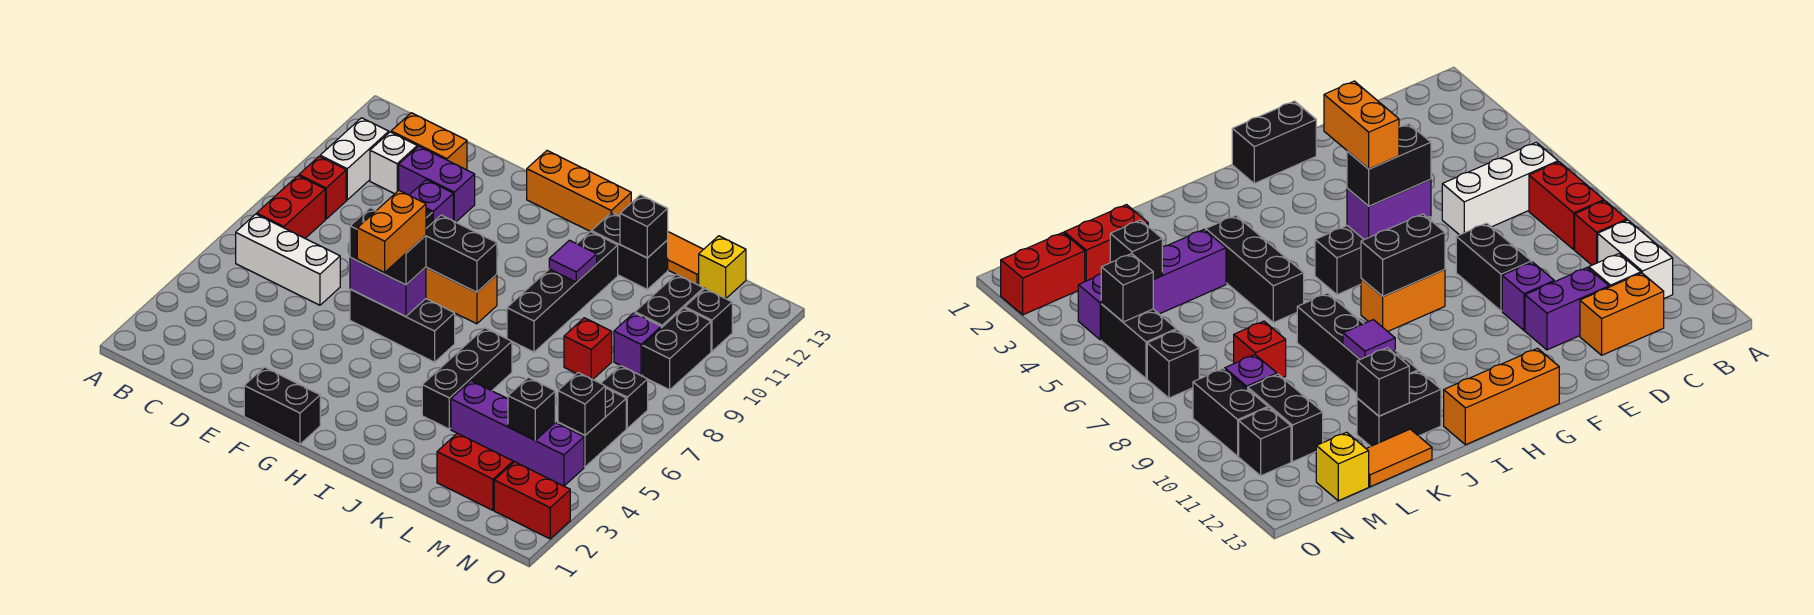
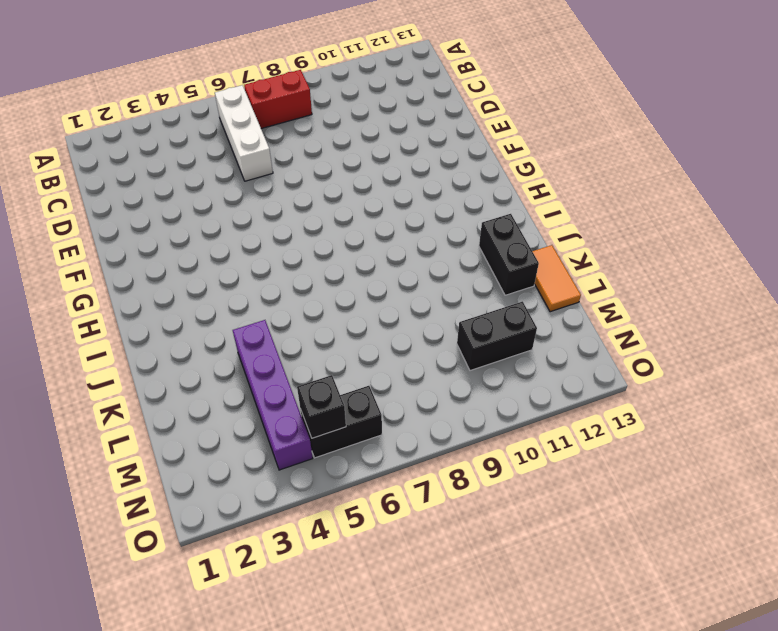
none -> red 1x1 brick [299,156,346,219]
none -> white 1x2 brick [320,118,389,200]
none -> white 1x1 brick [370,132,417,194]
none -> orange 1x2 brick [391,113,467,170]

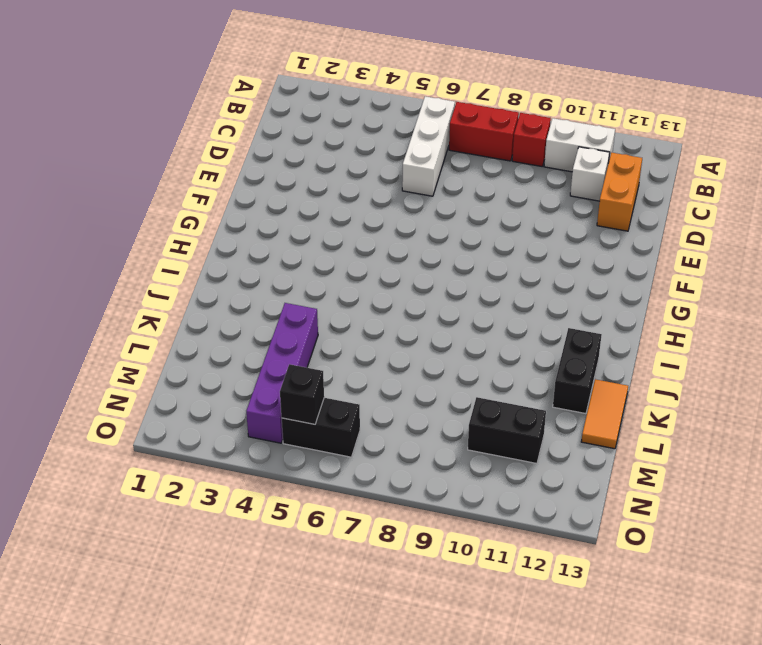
none -> purple 1x2 brick [399,146,475,222]
none -> black 1x2 brick [1456,223,1531,311]
none -> purple 1x1 brick [410,180,453,223]
none -> black 1x2 brick [244,367,320,444]

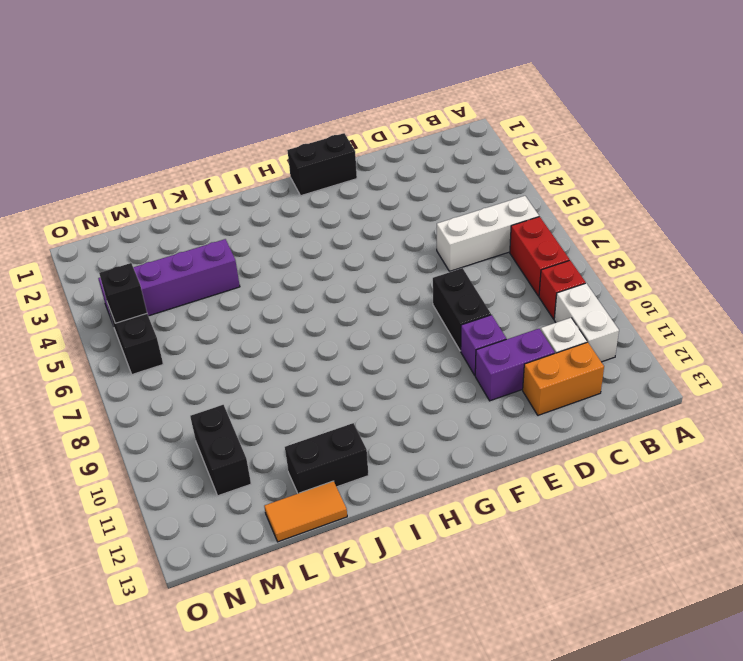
none -> black 1x3 brick [350,289,455,362]
none -> orange 1x2 brick [426,267,497,324]
none -> orange 1x3 brick [527,151,631,232]
none -> black 1x3 brick [422,328,512,429]

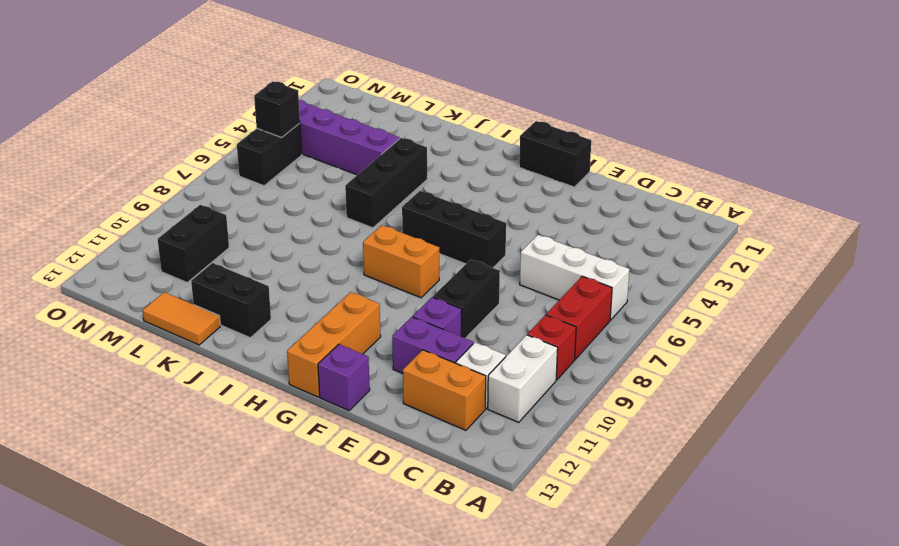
purple 1x1 brick [318,344,370,411] -> purple 1x1 brick moved to [614,313,661,376]
orange 1x3 brick [287,292,381,397] -> orange 1x3 brick turned to [527,151,631,232]
none -> black 1x4 brick [507,232,618,352]
none -> red 1x2 brick [437,433,513,510]
none -> red 1x1 brick [564,318,612,380]
none -> yellow 1x1 brick [699,236,746,298]

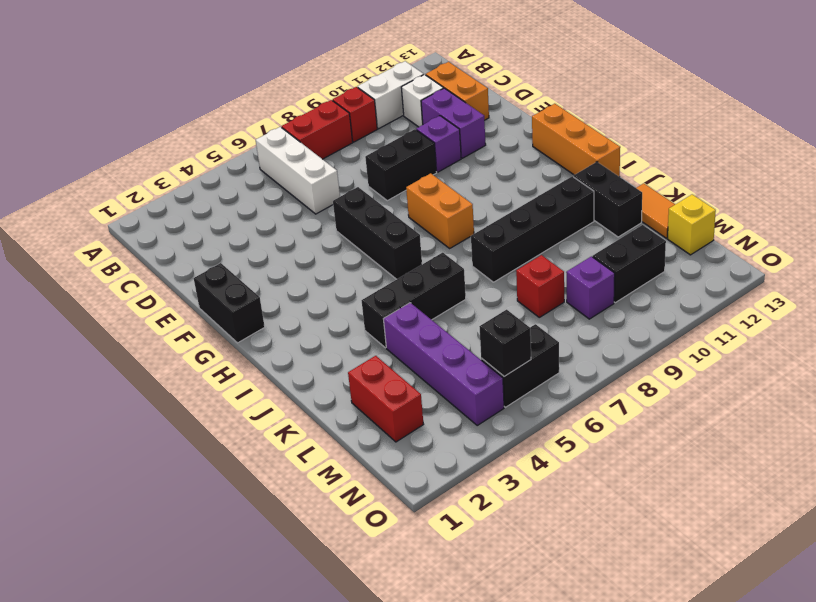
none -> red 1x2 brick [494,462,570,539]
none -> black 1x1 brick [601,366,648,428]
none -> black 1x2 brick [643,308,711,390]
none -> black 1x1 brick [685,289,732,351]

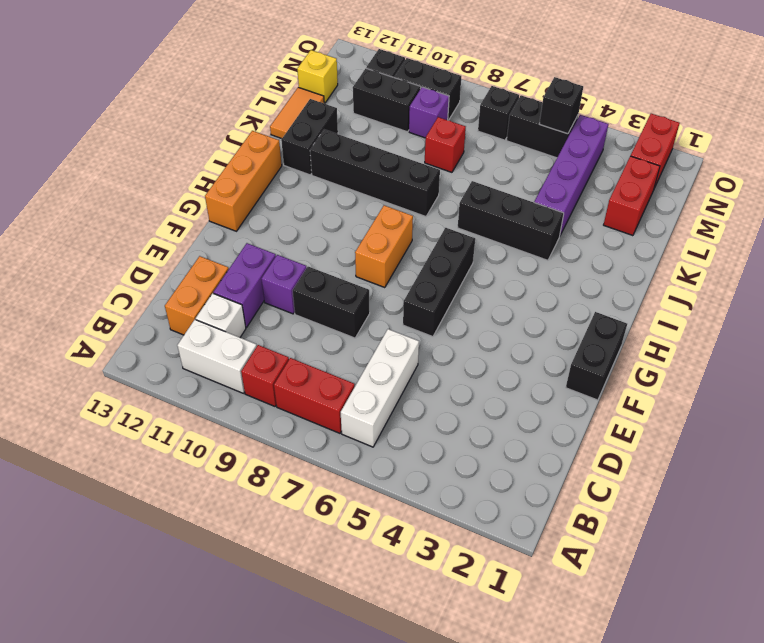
none -> purple 1x2 brick [350,258,426,317]
none -> black 1x2 brick [426,215,497,292]
none -> purple 1x1 tile [549,240,597,282]
none -> black 1x1 brick [620,195,668,258]

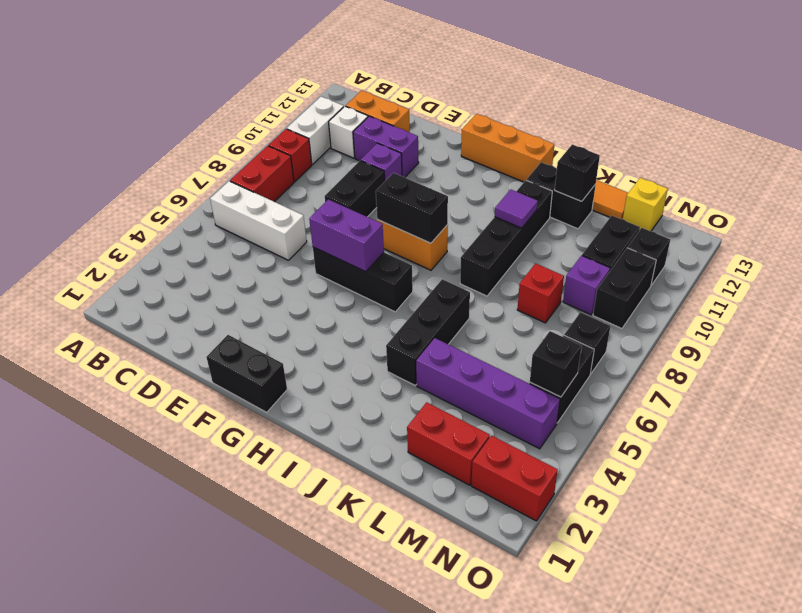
none -> black 1x1 brick [508,377,555,440]
none -> black 1x2 brick [350,208,426,285]
none -> orange 1x2 brick [357,190,426,272]

